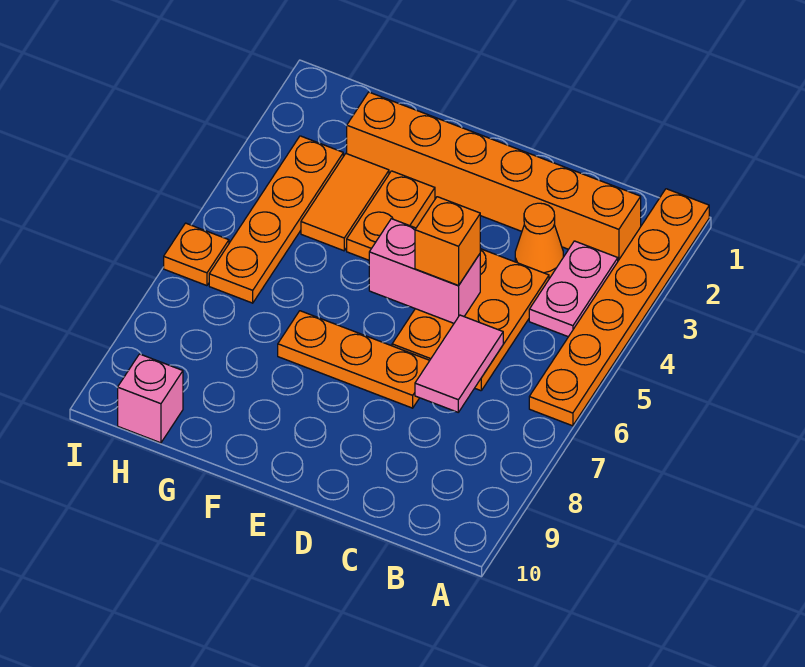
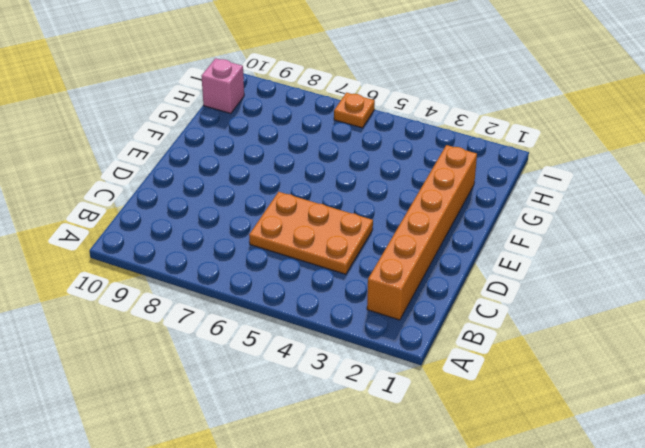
none -> orange 1x6 plate [529,189,709,426]
none -> pink 1x2 plate [529,241,618,337]
none -> orange 1x1 cone [515,203,563,278]

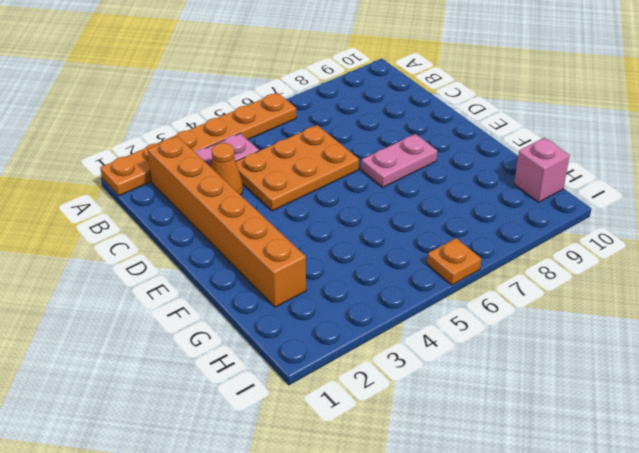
pink 1x2 plate [361,134,437,187] -> orange 1x3 plate [278,311,430,408]
none -> orange 1x2 plate [347,171,435,260]
none -> orange 1x2 tile [301,153,389,251]
none -> orange 1x4 plate [209,136,343,303]

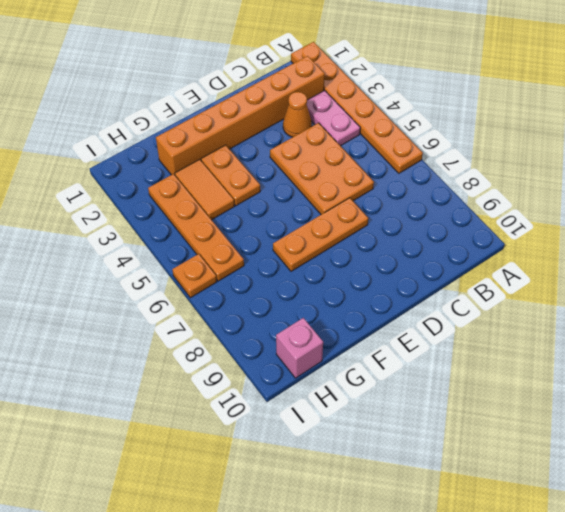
none -> pink 1x2 tile [415,315,503,412]
none -> pink 1x2 brick [369,219,480,323]
none -> orange 1x1 brick [415,197,480,285]

